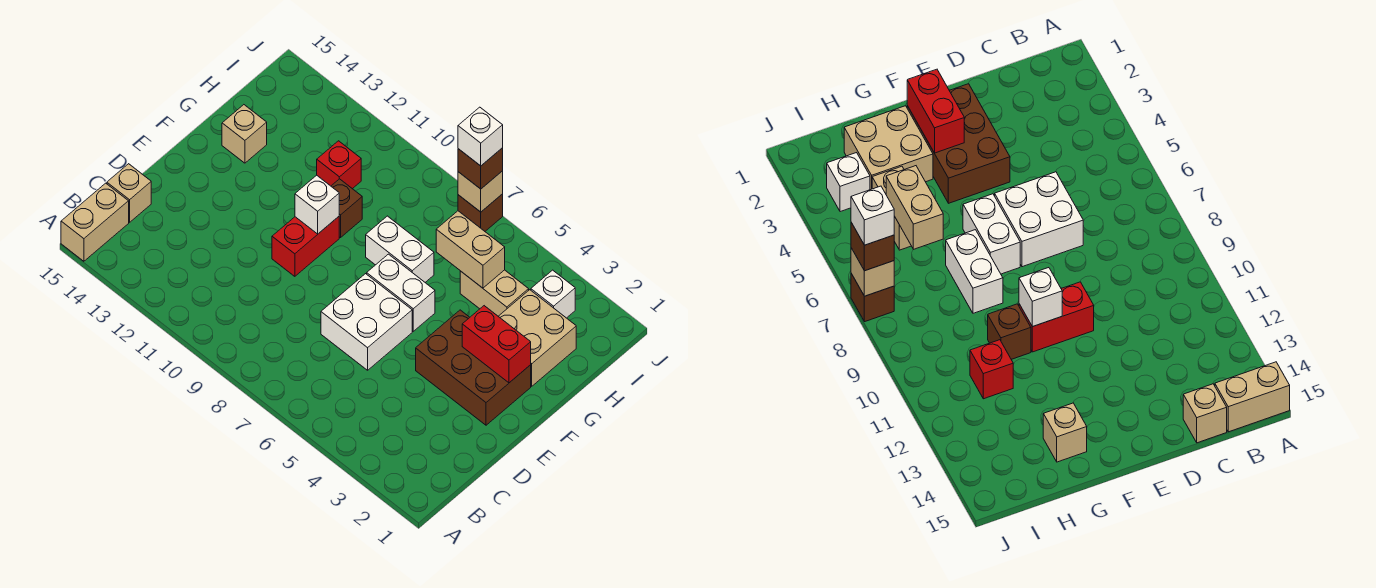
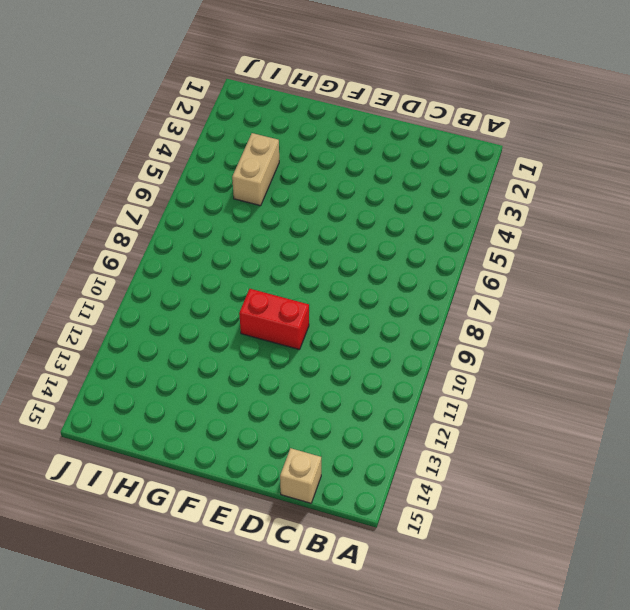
none -> tan 1x2 brick [61,183,129,261]
none -> white 2x2 brick [321,274,412,370]
none -> brown 2x3 brick [416,310,531,425]

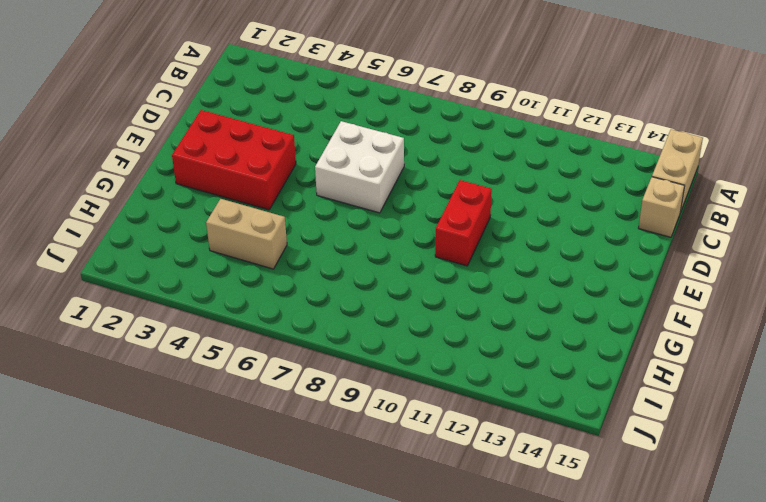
red 2x3 brick [172,110,296,210] -> brown 2x3 brick [416,310,531,425]
none -> white 1x2 brick [367,254,435,331]
none -> tan 2x2 brick [498,290,576,386]
none -> white 1x2 brick [366,216,434,282]

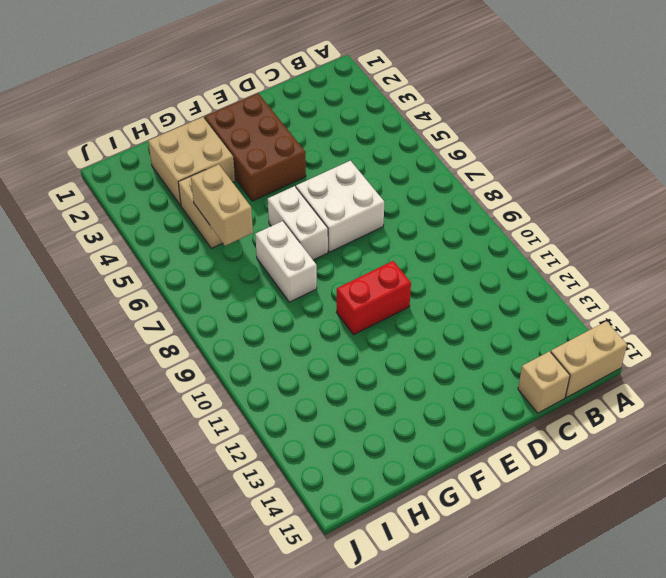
none -> brown 1x1 brick [331,179,362,238]
none -> tan 1x1 brick [222,105,267,163]
none -> red 1x1 brick [317,141,361,189]

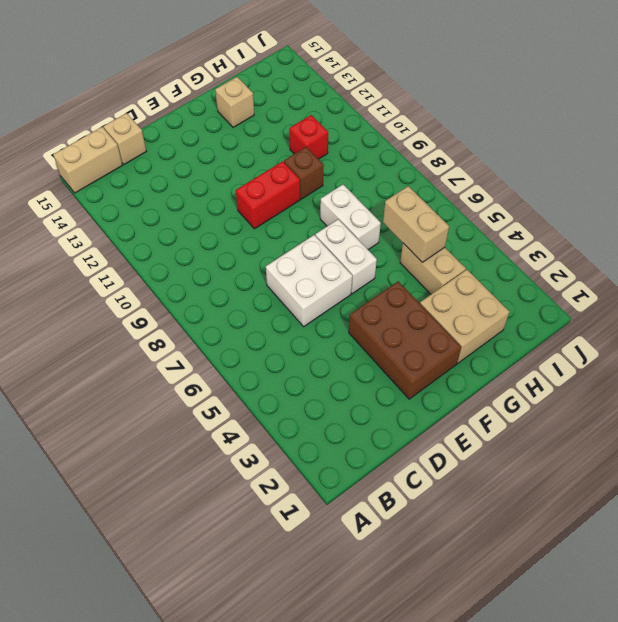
none -> white 1x1 brick [531,270,575,318]
none -> brown 1x1 brick [458,194,503,231]
none -> red 1x2 brick [462,306,531,383]

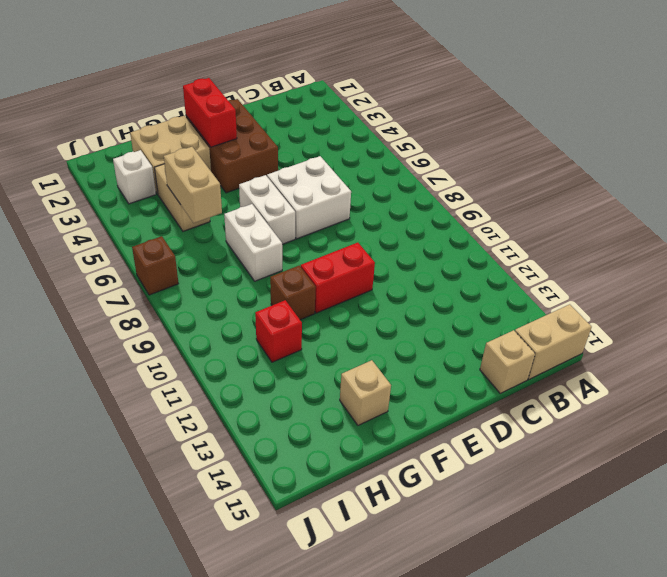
none -> white 1x1 brick [295,175,339,234]
none -> tan 1x1 brick [458,171,503,212]
none -> brown 1x1 brick [458,148,503,189]

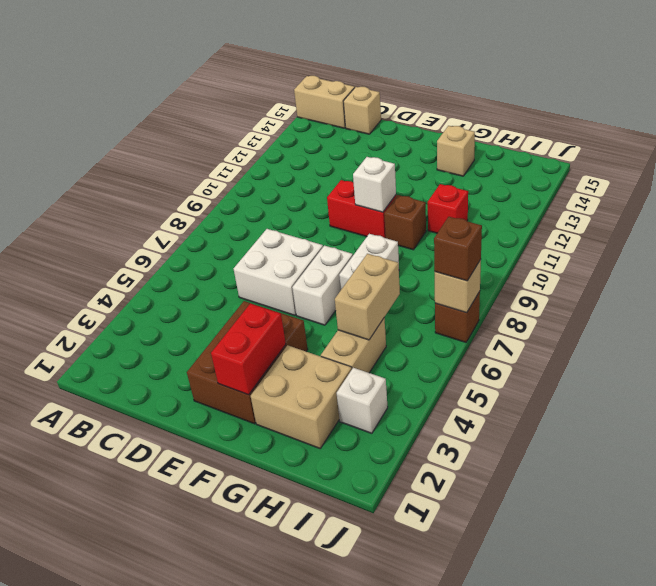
none -> white 1x1 brick [458,107,503,166]

